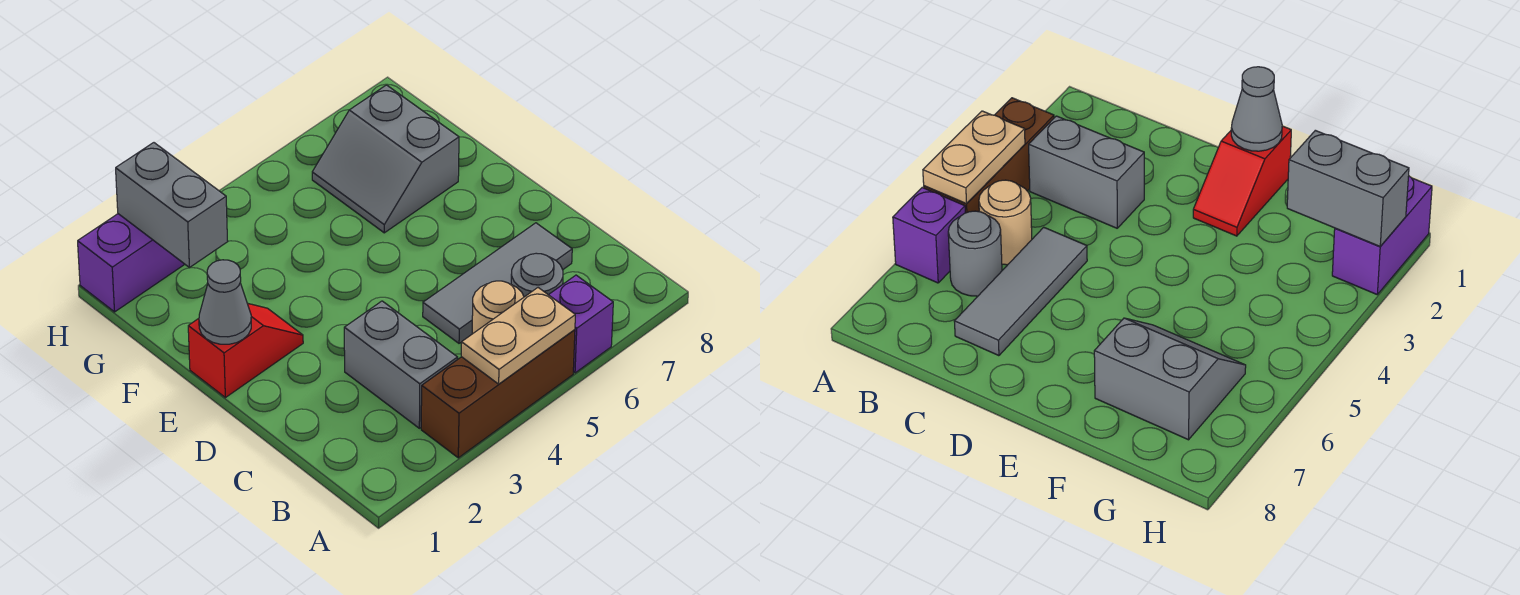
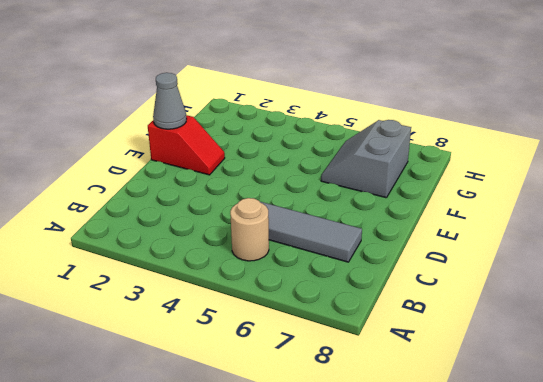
none -> brown 1x3 brick [421,330,575,458]
none -> purple 1x1 brick [549,275,613,373]
none -> grey 1x2 brick [344,301,458,428]

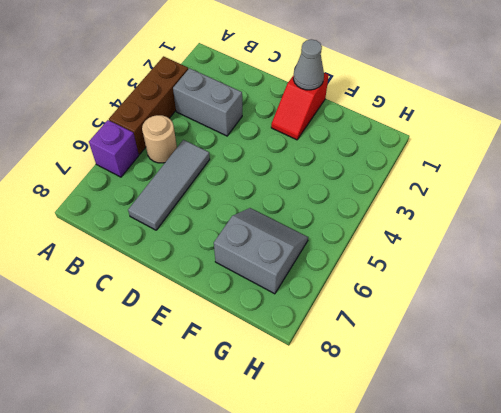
none -> grey 1x1 round brick [511,253,563,297]
none -> purple 1x2 brick [78,214,185,312]
none -> tan 1x2 plate [461,288,575,384]

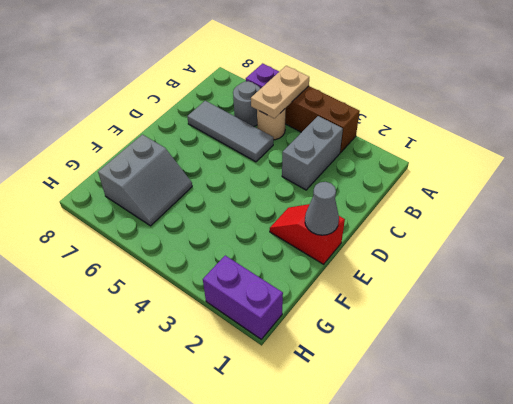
tan 1x2 plate [251,66,309,118] -> tan 1x2 plate turned to [461,288,575,384]
none -> grey 1x2 brick [116,143,228,267]

